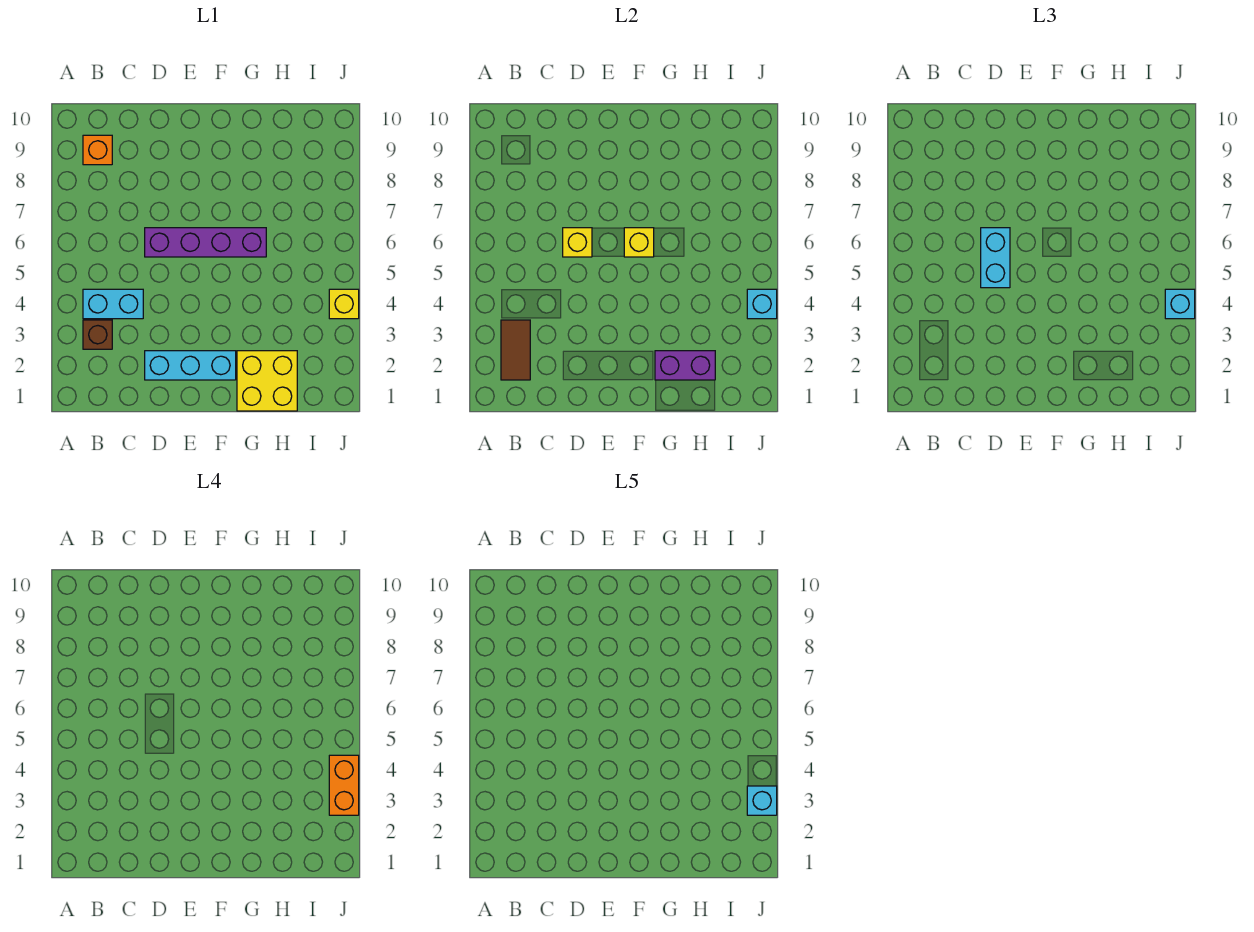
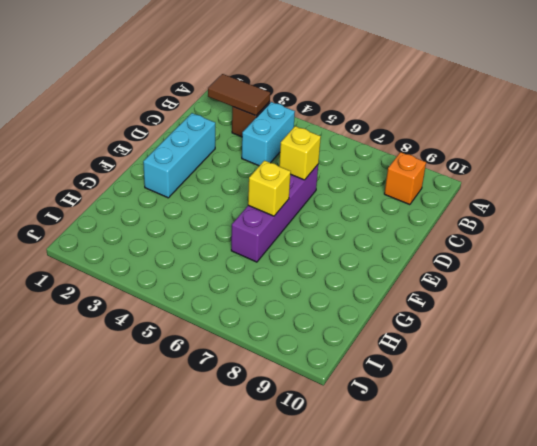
none -> yellow 2x2 brick [237,351,297,411]
none -> yellow 1x1 brick [329,289,359,319]
none -> purple 1x2 brick [655,351,715,380]

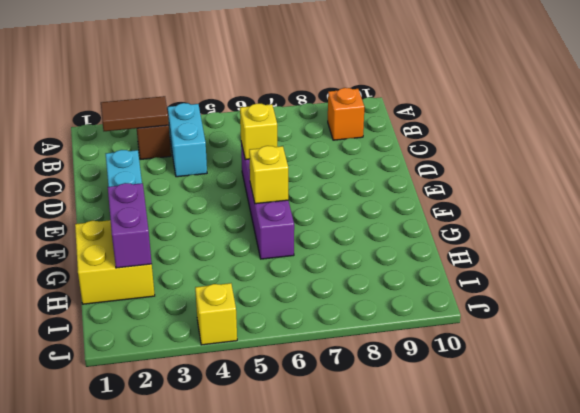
none -> cyan 1x1 brick [747,289,777,319]
none -> cyan 1x2 brick [981,228,1010,288]
none -> cyan 1x1 brick [1165,289,1195,319]

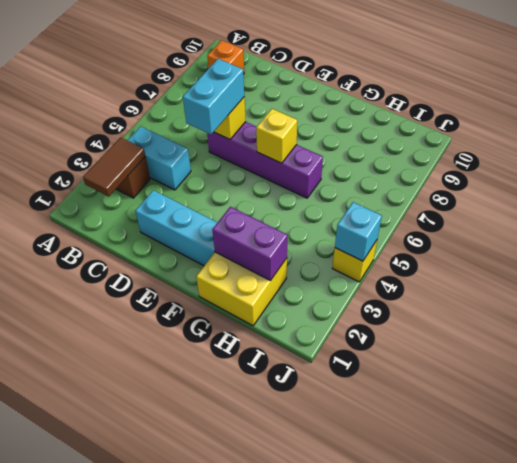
none -> cyan 1x1 brick [1165,289,1195,319]
none -> orange 1x2 brick [329,755,359,815]
none -> cyan 1x1 brick [747,786,777,815]

